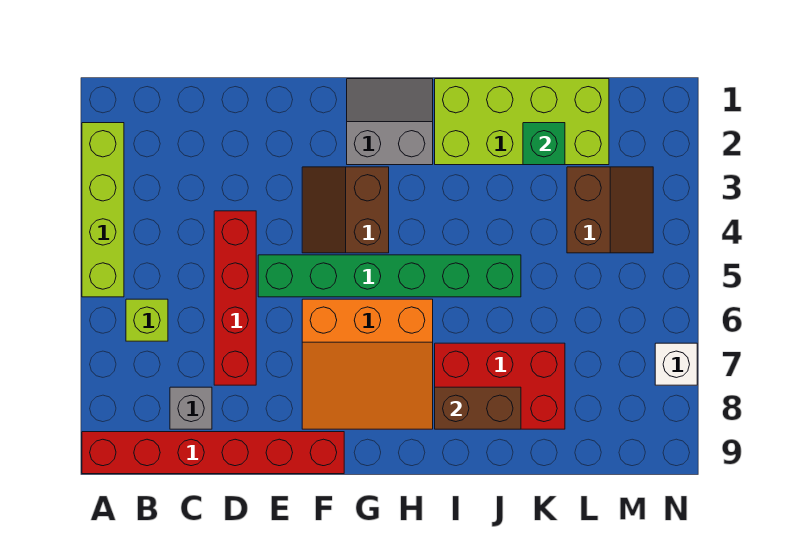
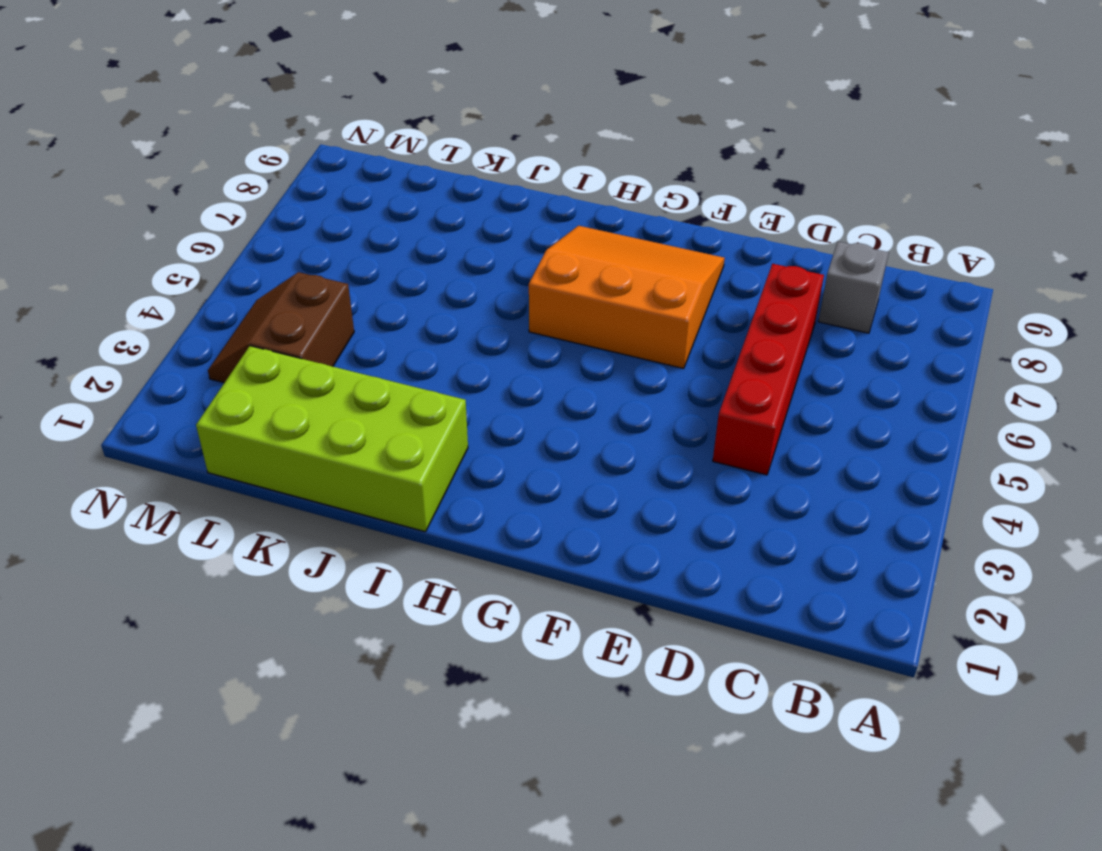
none -> lime 1x4 brick [82,123,124,297]
none -> red 1x6 brick [82,432,344,474]
none -> lime 1x1 brick [126,299,168,341]

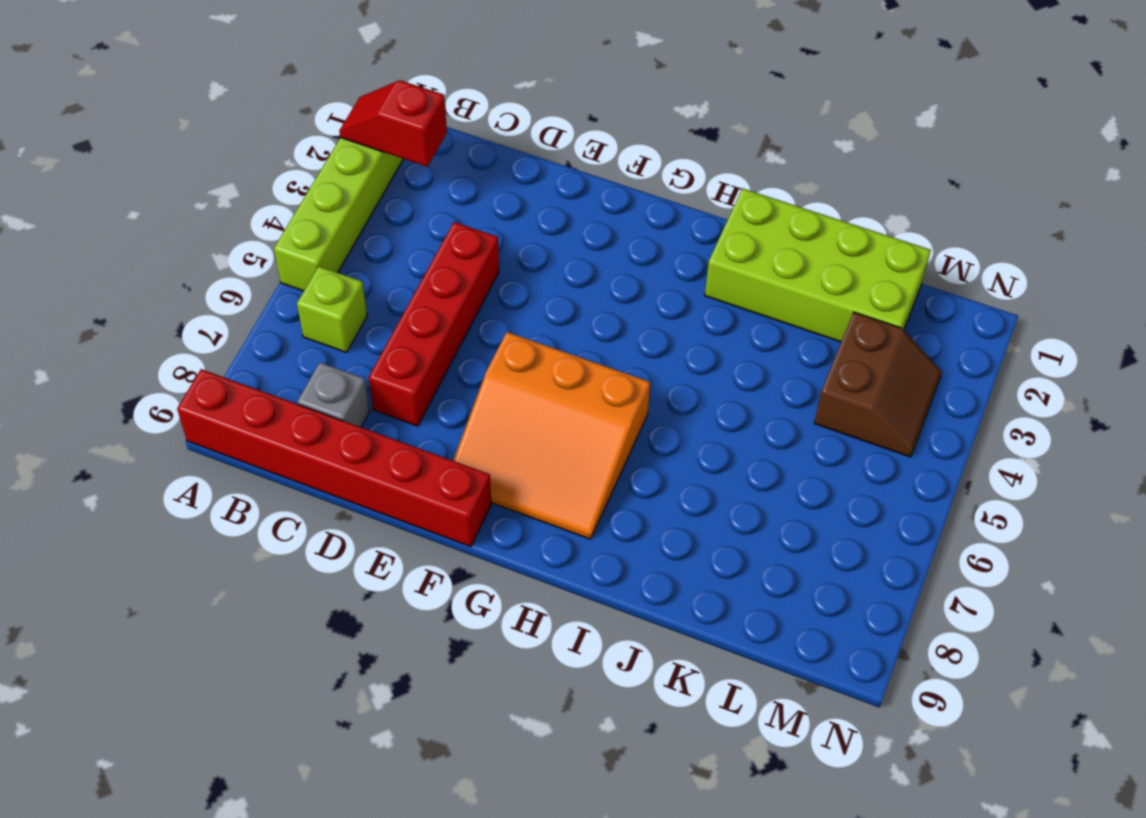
red 1x2 slope [339,80,447,166] -> none
none -> green 1x6 brick [258,255,521,297]
none -> brown 2x2 slope [302,167,389,253]
none -> grey 2x2 slope [347,79,433,165]

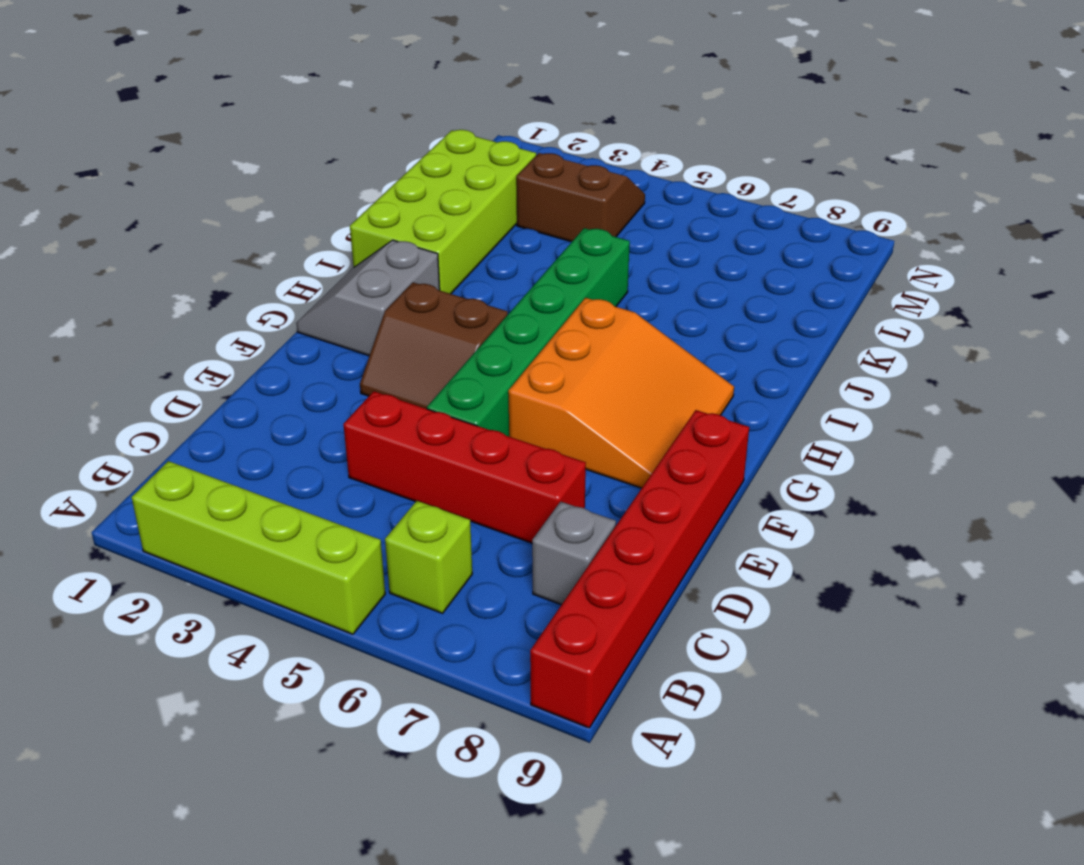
none -> red 2x3 brick [435,343,565,429]
none -> white 1x1 brick [655,343,697,385]
none -> brown 1x2 brick [435,387,521,429]

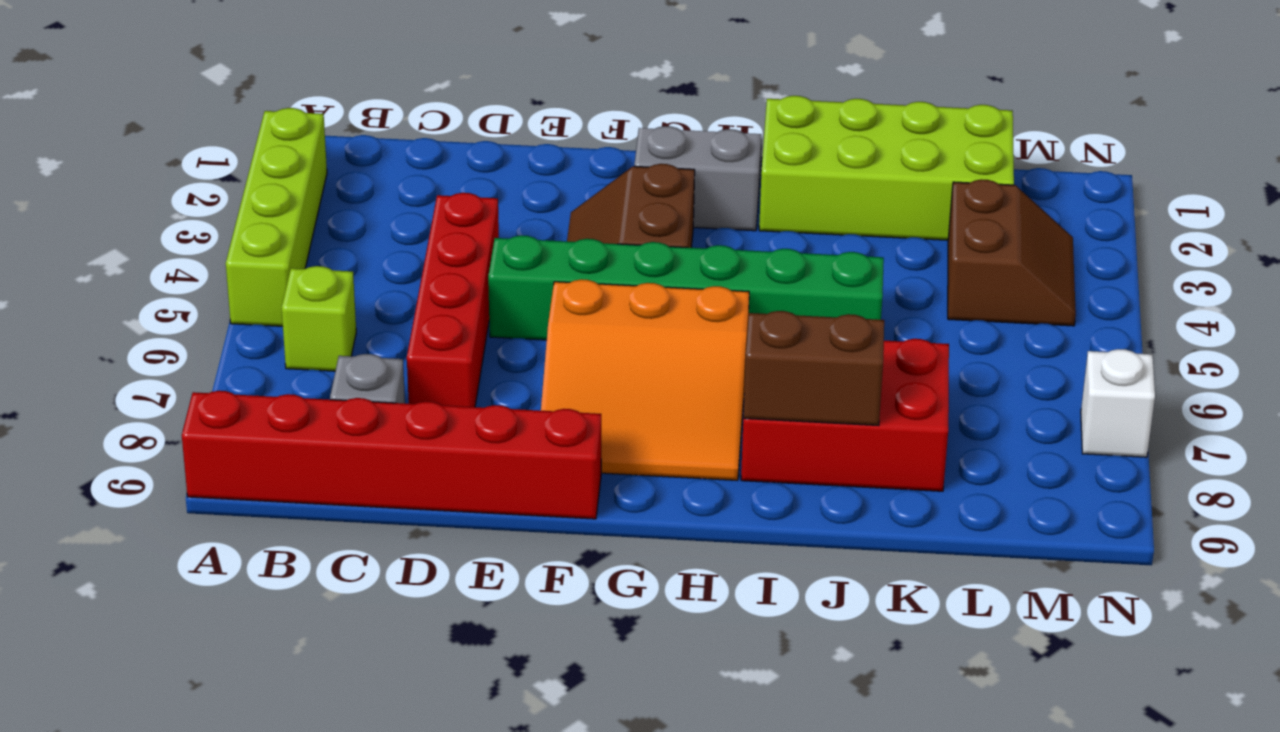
none -> green 1x1 brick [523,123,565,165]

